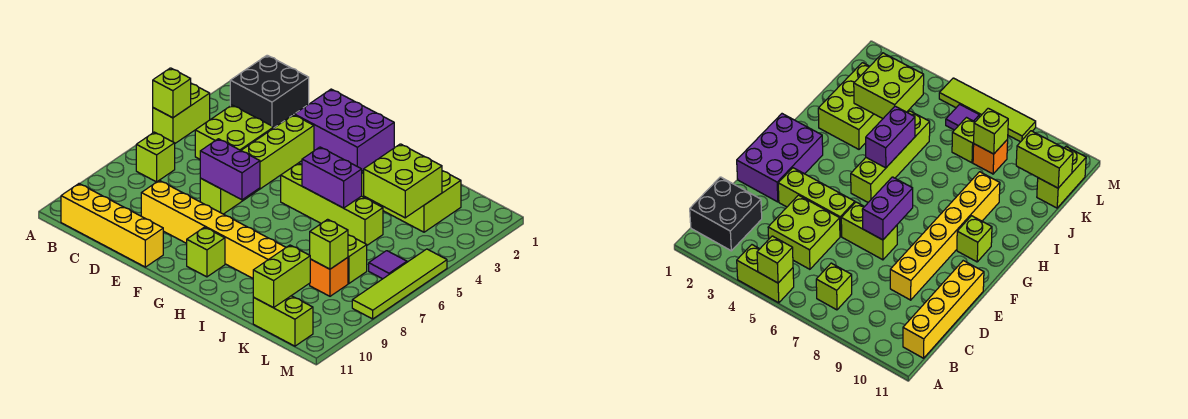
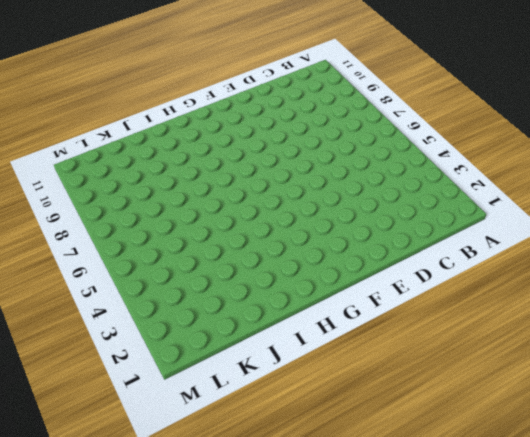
none -> lime 1x2 brick [153,83,210,143]
none -> black 2x2 brick [230,55,309,128]
none -> lime 1x1 brick [136,132,175,182]

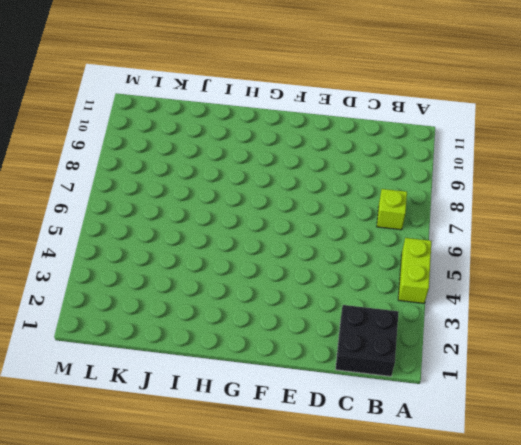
none -> yellow 1x4 brick [61,184,163,267]
none -> lime 2x2 brick [195,105,274,159]
none -> yellow 1x6 brick [141,180,286,278]

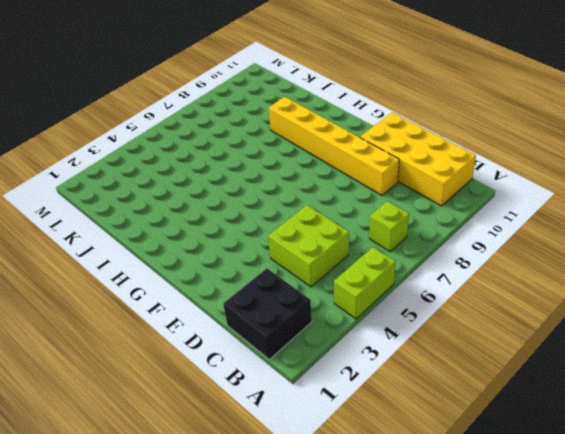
yellow 2x4 brick [360,113,476,206] -> yellow 1x4 brick [61,184,163,267]
none -> purple 2x3 brick [294,89,394,171]
none -> lime 1x3 brick [241,115,314,190]
none -> lime 1x2 brick [200,178,257,214]

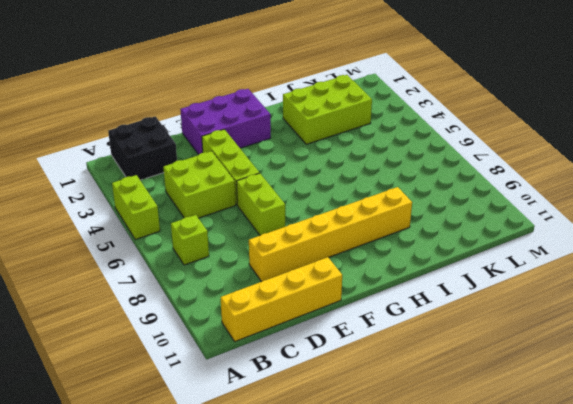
none -> lime 1x4 brick [281,163,383,245]
none -> lime 1x1 brick [187,227,225,277]
none -> lime 1x1 brick [348,235,367,284]

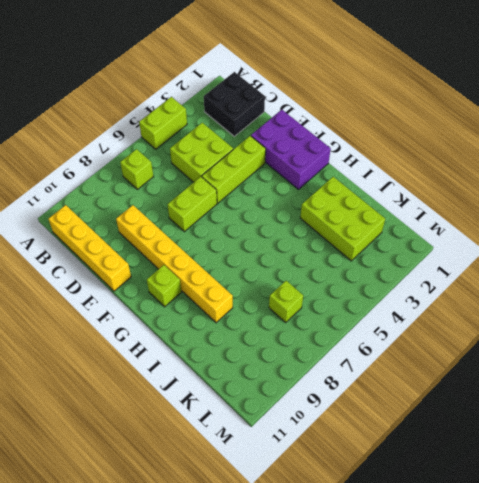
none -> lime 1x4 brick [281,163,383,245]
none -> orange 1x1 brick [310,258,348,296]
none -> lime 1x2 brick [253,296,313,346]

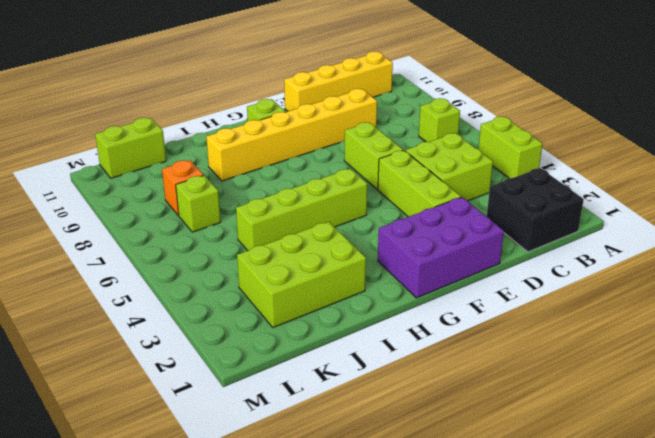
none -> purple 1x1 tile [369,251,407,279]
none -> lime 1x4 tile [352,249,447,319]
none -> lime 1x1 brick [153,68,191,118]

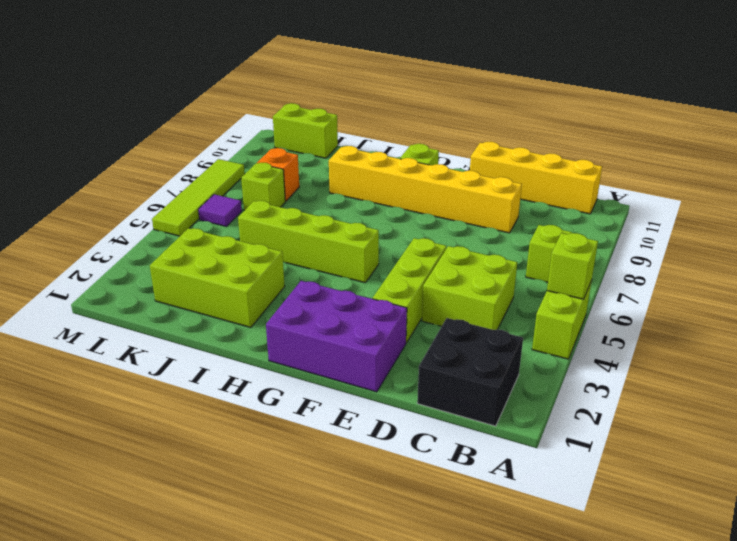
none -> lime 1x2 brick [200,178,257,214]
none -> purple 1x2 brick [200,139,260,200]
none -> purple 1x2 brick [302,147,362,208]

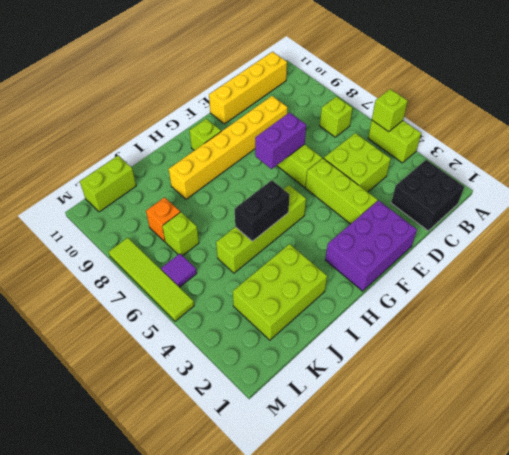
black 1x2 brick [235,180,289,241] -> purple 1x2 brick [302,147,362,208]
none -> lime 2x2 brick [364,144,442,218]
none -> lime 1x1 brick [310,219,348,269]
none -> lime 1x2 brick [253,245,310,308]

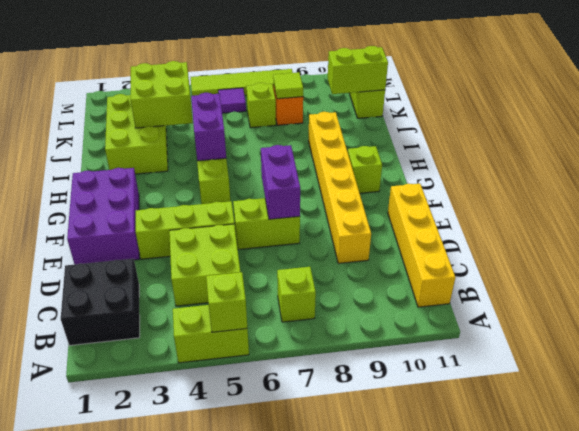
lime 1x1 tile [273,72,303,99] -> lime 1x1 brick [310,219,348,269]

